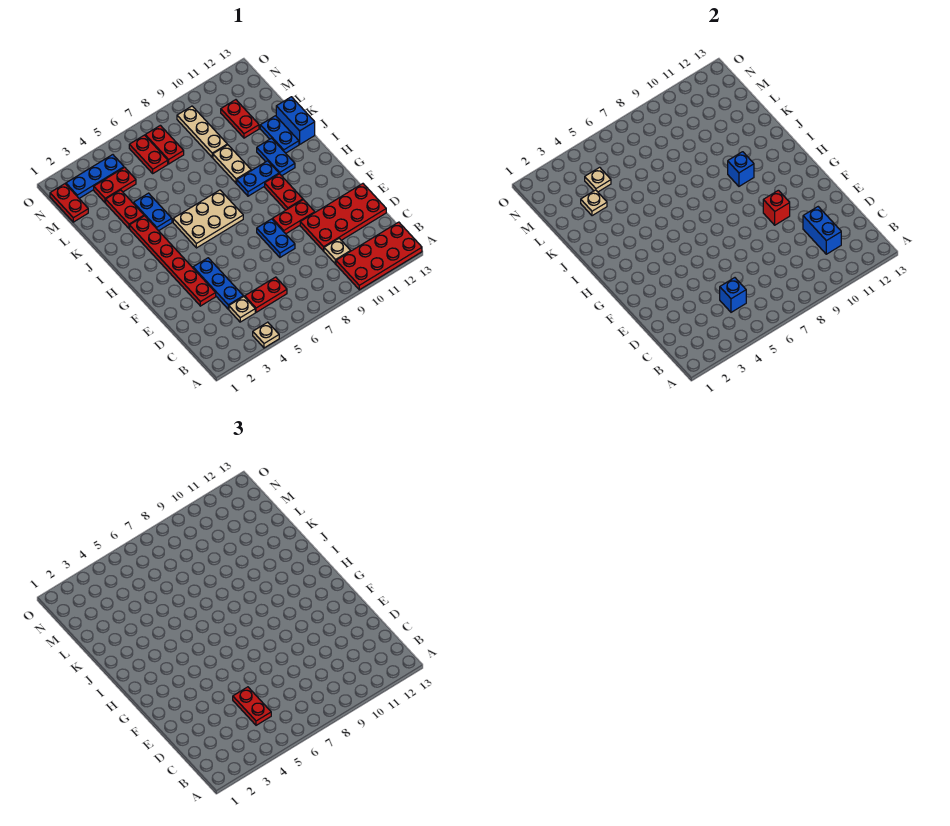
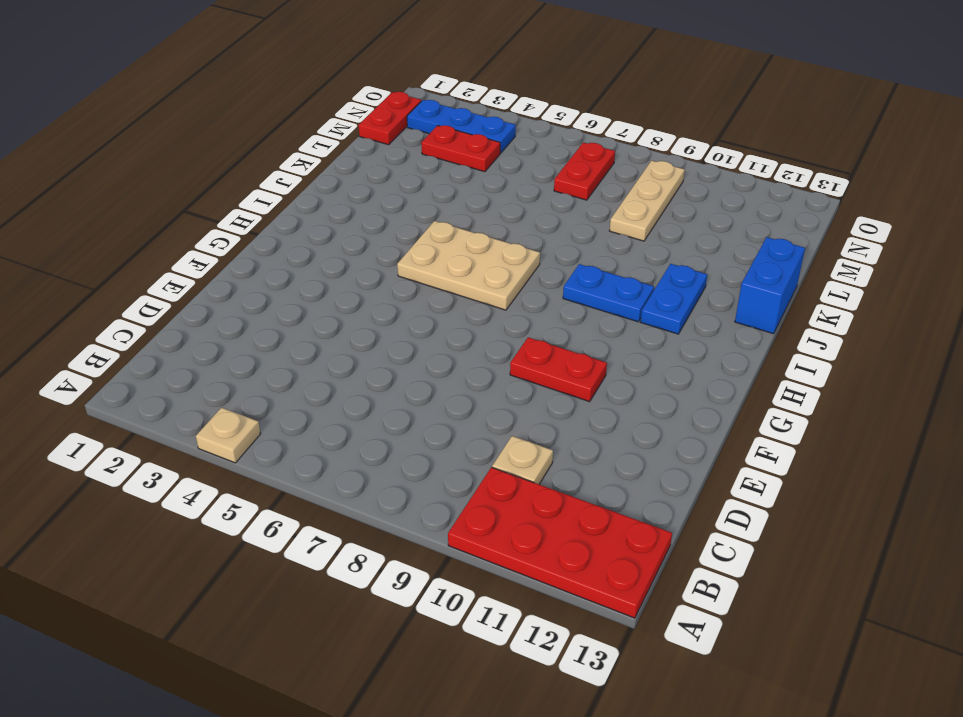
none -> tan 1x1 plate [229,296,255,322]
none -> red 1x2 plate [245,277,287,312]
none -> blue 1x3 plate [193,258,243,309]
none -> red 2x4 plate [300,184,386,251]

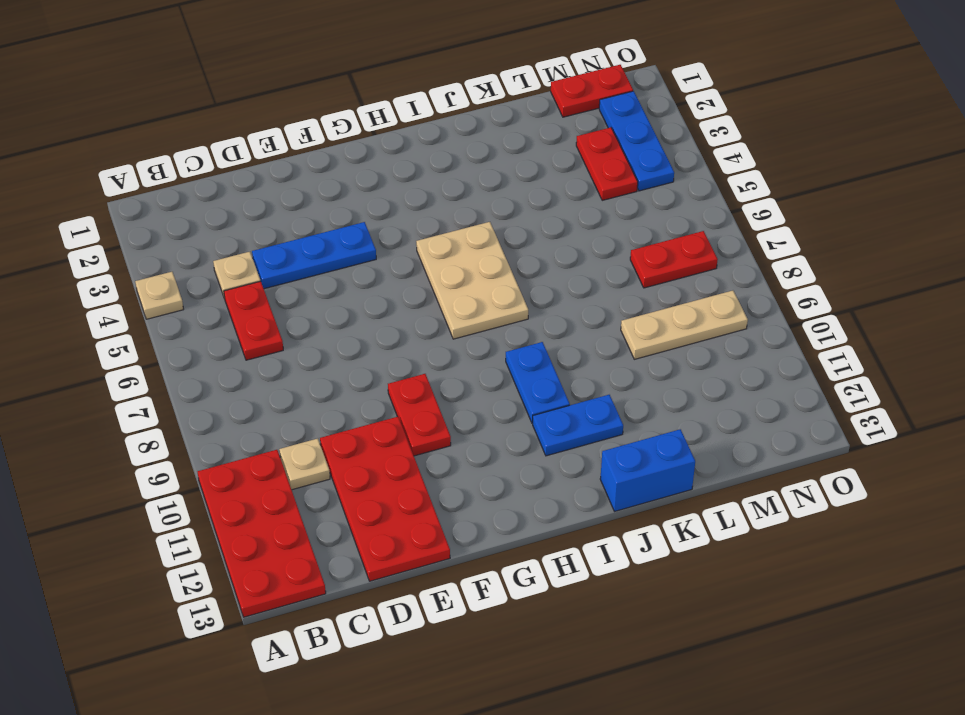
none -> red 1x6 plate [130,216,216,306]
none -> blue 1x2 plate [257,219,295,257]
none -> red 1x2 plate [265,174,303,210]
none -> blue 1x2 plate [133,193,172,231]

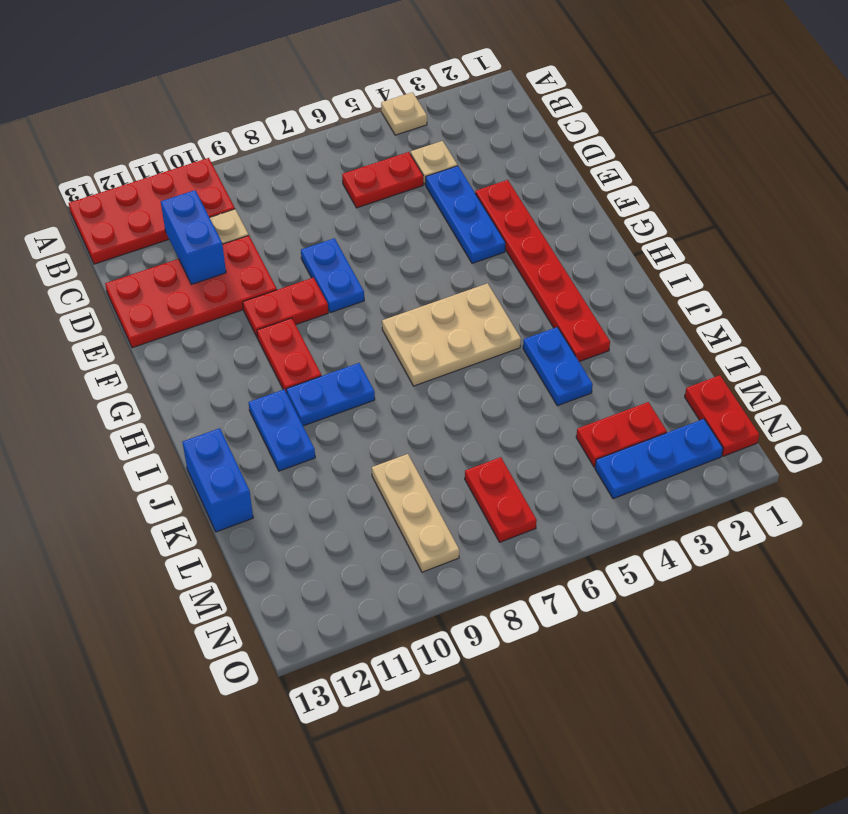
none -> tan 1x2 plate [213,145,251,183]
none -> blue 1x2 plate [260,116,299,153]
none -> red 1x2 plate [106,190,144,228]
none -> red 1x2 plate [221,100,259,138]

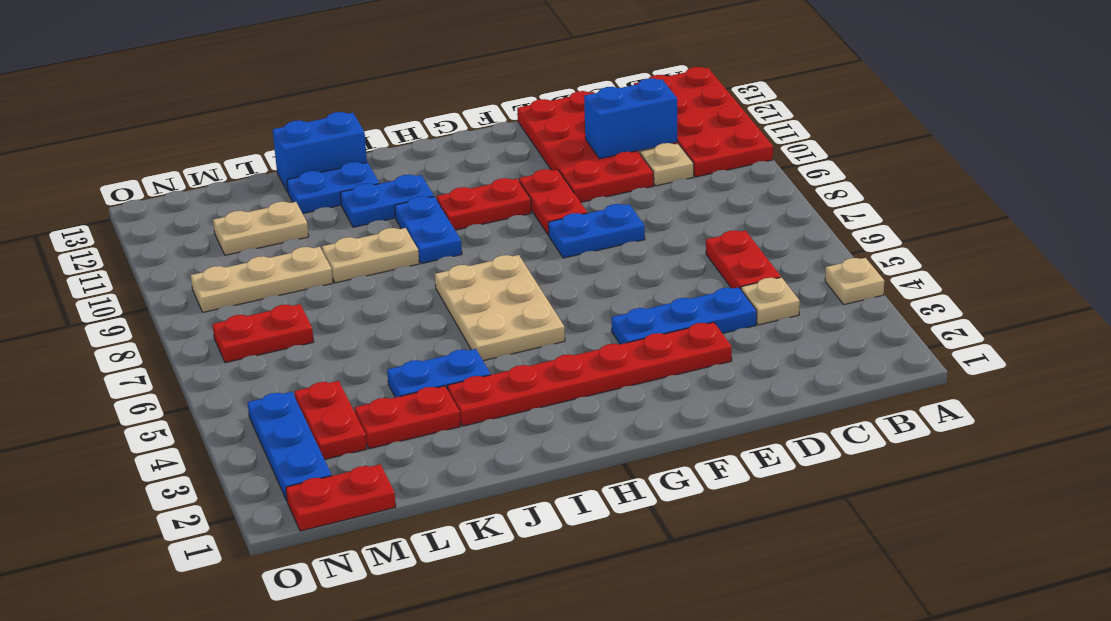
tan 1x2 plate [213,201,309,255] -> red 1x2 plate [221,100,259,138]
none -> red 1x2 plate [129,135,168,173]
none -> blue 1x1 brick [720,278,746,312]
none -> red 1x1 brick [763,190,790,225]
none -> blue 1x1 brick [728,152,754,186]

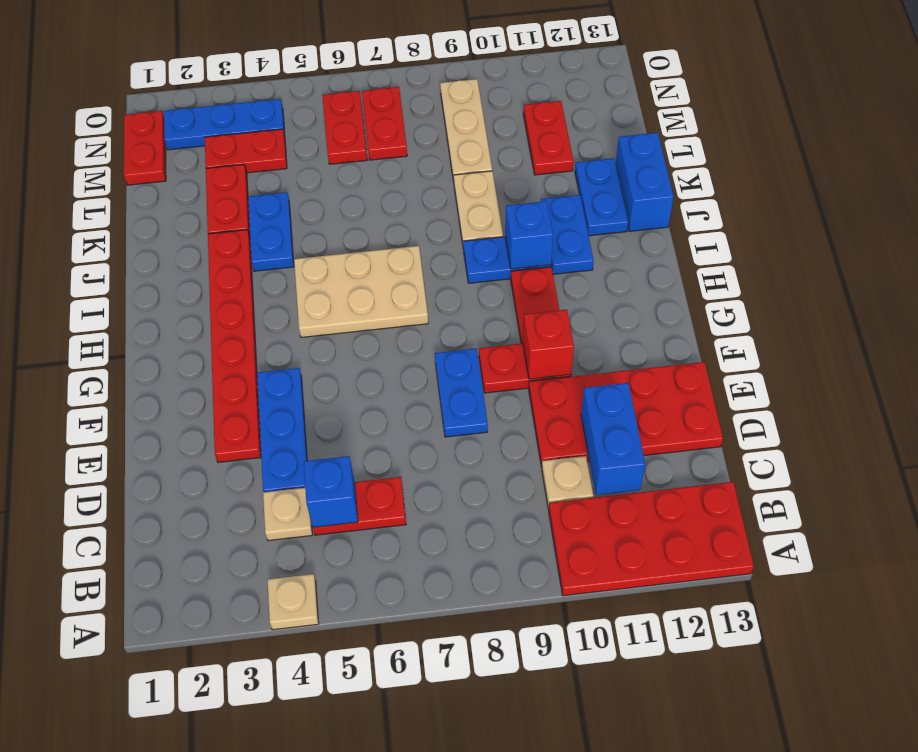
none -> tan 1x1 plate [581,190,607,216]
none -> tan 1x1 plate [585,167,611,192]
none -> red 1x2 plate [233,687,271,725]

